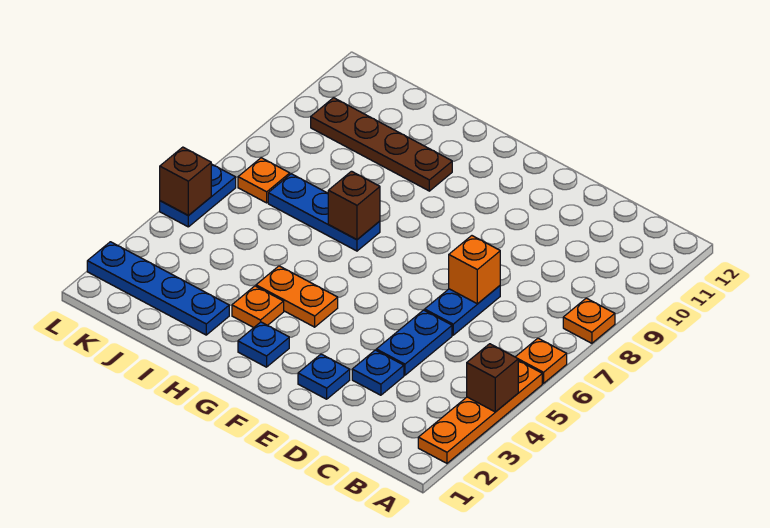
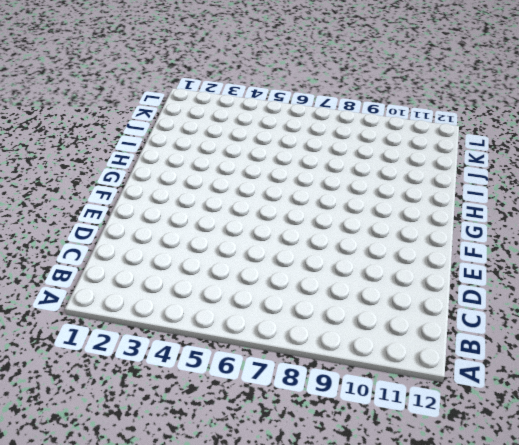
none -> orange 1x4 plate [418,361,542,463]
none -> orange 1x1 plate [516,338,567,383]
none -> orange 1x1 plate [563,298,615,343]

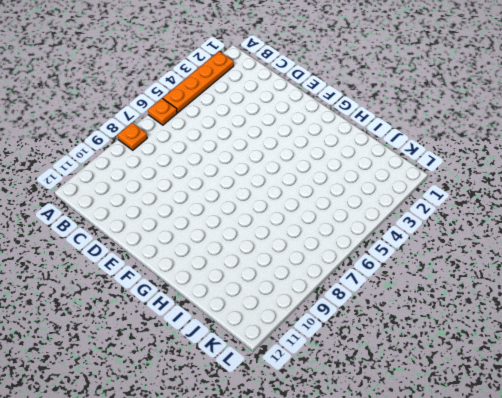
none -> blue 1x1 plate [352,350,404,395]
none -> blue 1x2 plate [376,310,452,375]
none -> blue 1x2 plate [425,286,500,335]

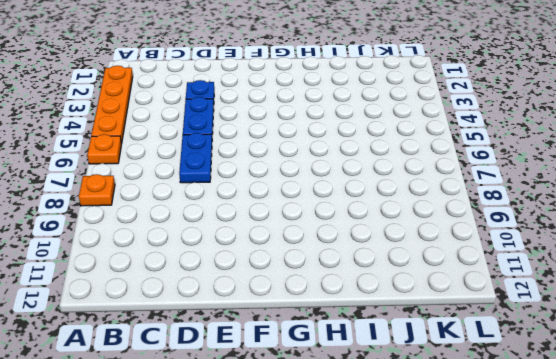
none -> blue 1x1 plate [298,354,350,399]
none -> blue 1x1 plate [238,322,289,367]
none -> orange 1x2 plate [256,266,338,327]

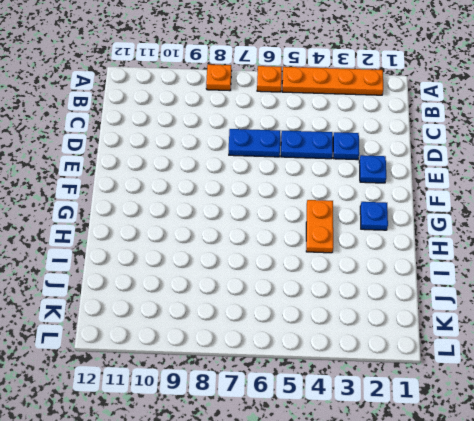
none -> orange 1x1 plate [232,286,284,328]
none -> blue 1x3 plate [268,174,380,251]
none -> brown 1x4 plate [311,98,452,191]

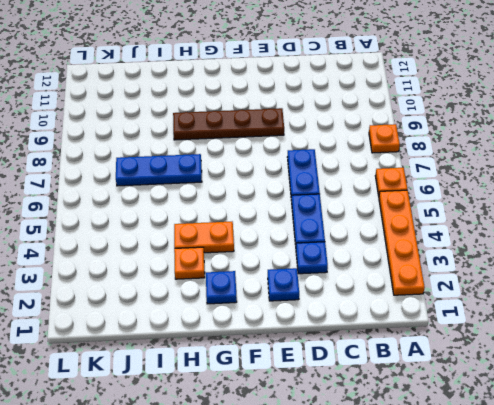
brown 1x4 plate [173,108,284,140] -> brown 1x4 plate moved to [311,98,452,191]
none -> blue 1x4 plate [87,242,229,335]
none -> orange 1x1 plate [238,158,290,203]
none -> blue 1x2 plate [160,164,236,227]

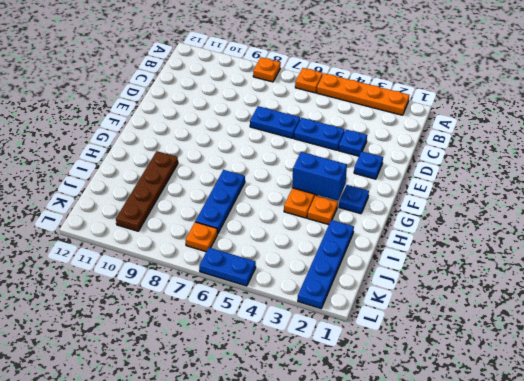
blue 1x2 brick [292,152,347,200] -> none
none -> brown 1x1 brick [467,344,518,412]
none -> orange 1x1 brick [449,236,500,304]
none -> brown 1x1 brick [328,171,380,240]

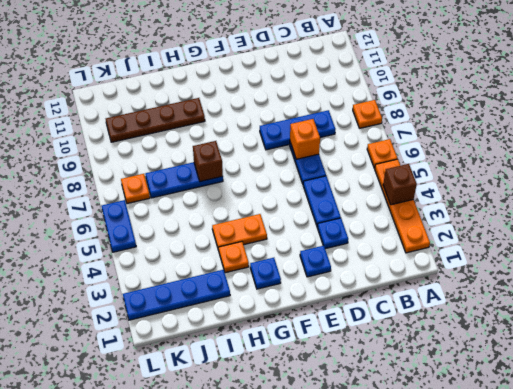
blue 1x3 plate [260,110,335,150] -> none
none -> brown 1x1 brick [160,147,211,216]

